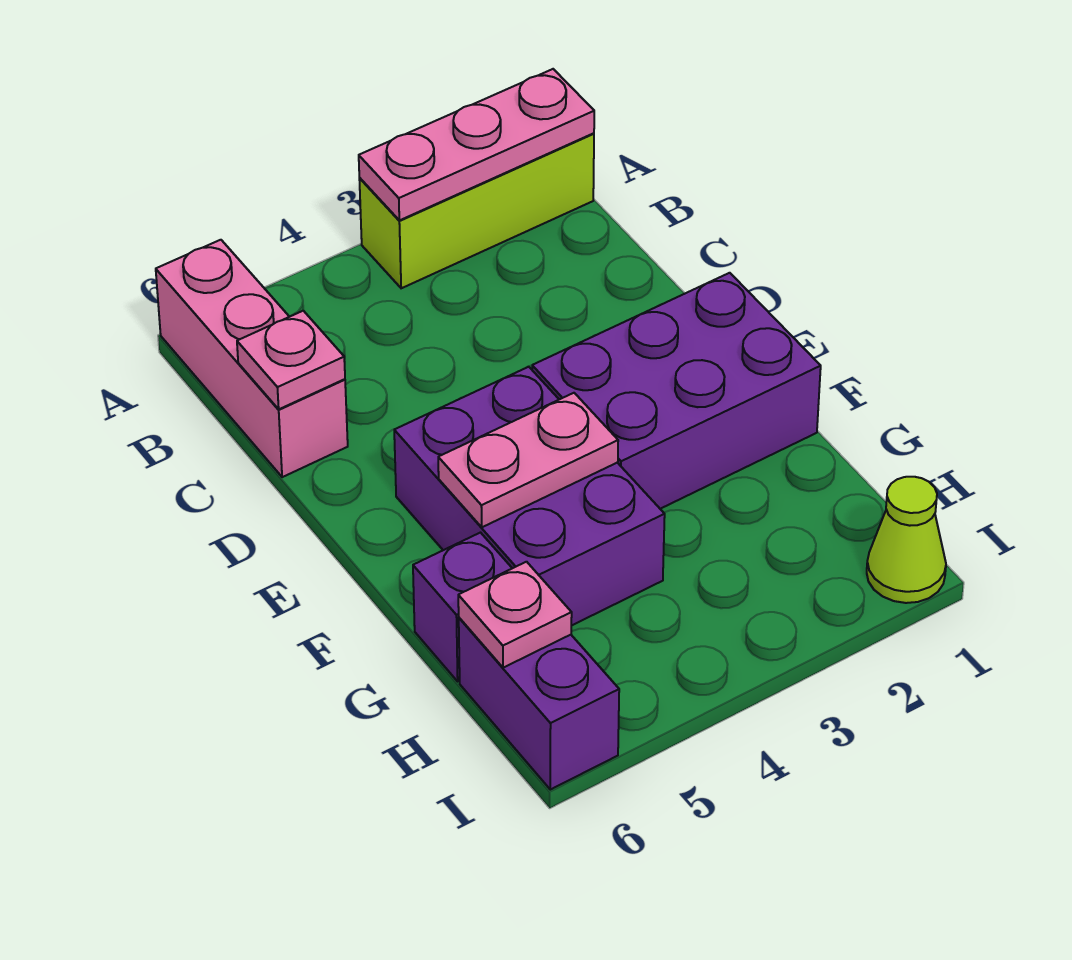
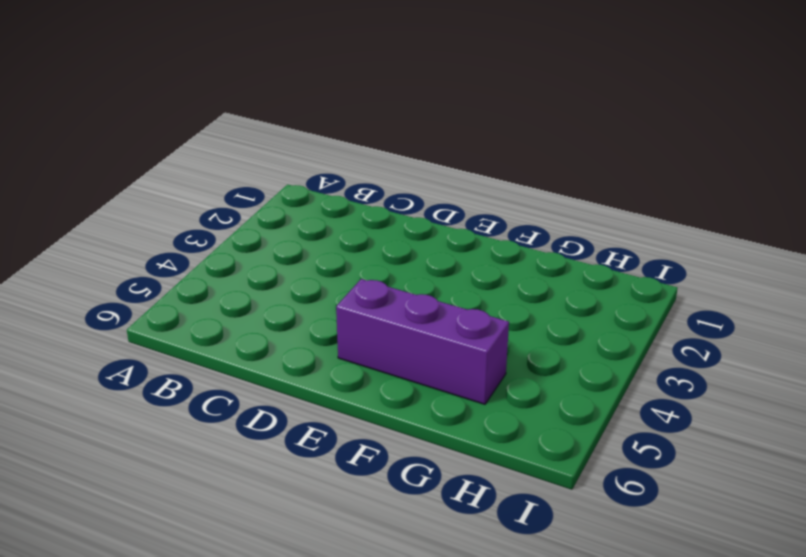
purple 1x3 brick [336,279,509,404] -> purple 2x3 brick [394,367,665,626]
none -> lime 1x3 brick [359,133,594,288]
none -> pink 1x3 brick [156,240,348,477]

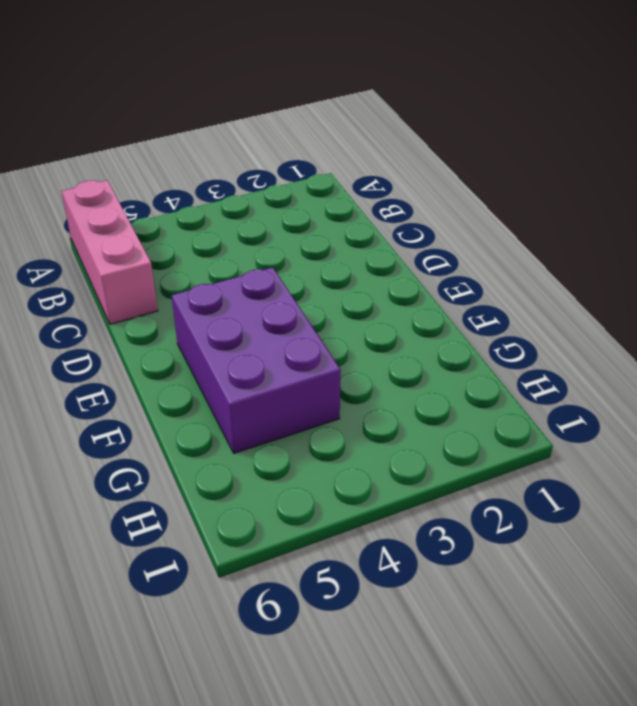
none -> lime 1x3 brick [359,133,594,288]
none -> purple 2x3 brick [532,273,821,509]

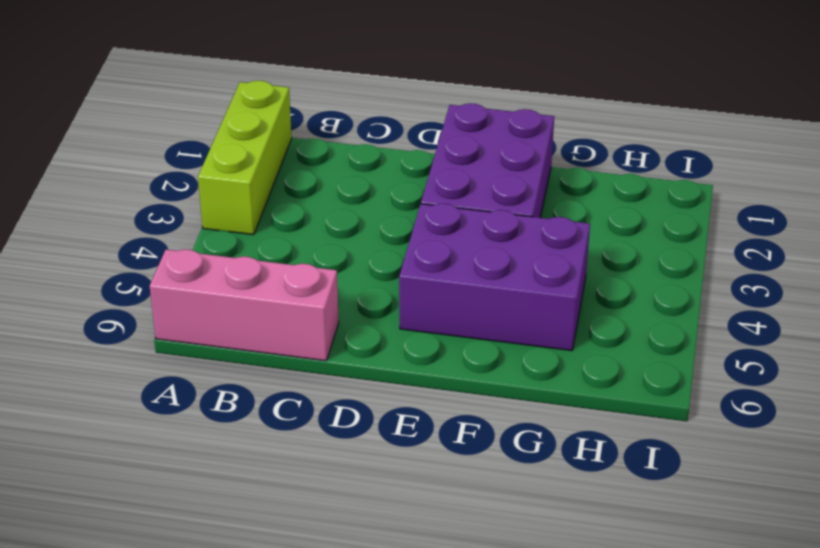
none -> purple 1x1 brick [413,533,512,681]
none -> purple 1x2 brick [459,618,619,790]

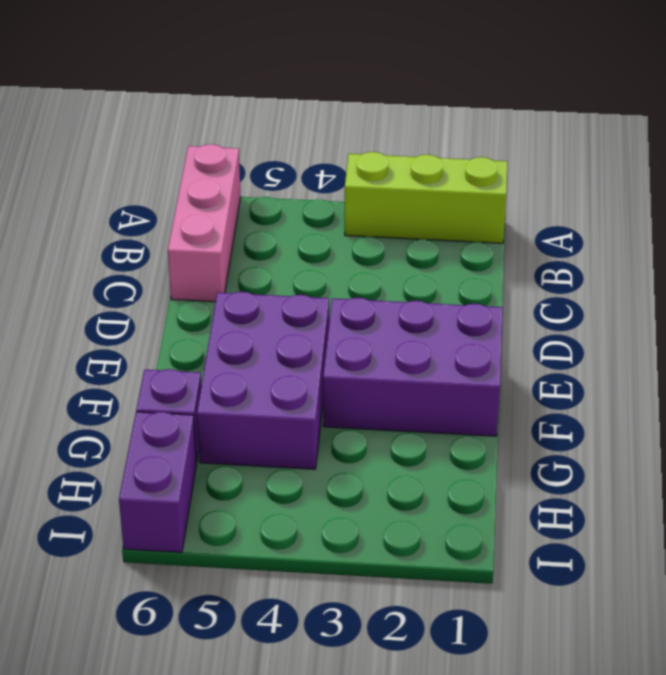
none -> lime 1x1 cone [867,477,946,603]
none -> pink 1x3 plate [359,69,594,220]

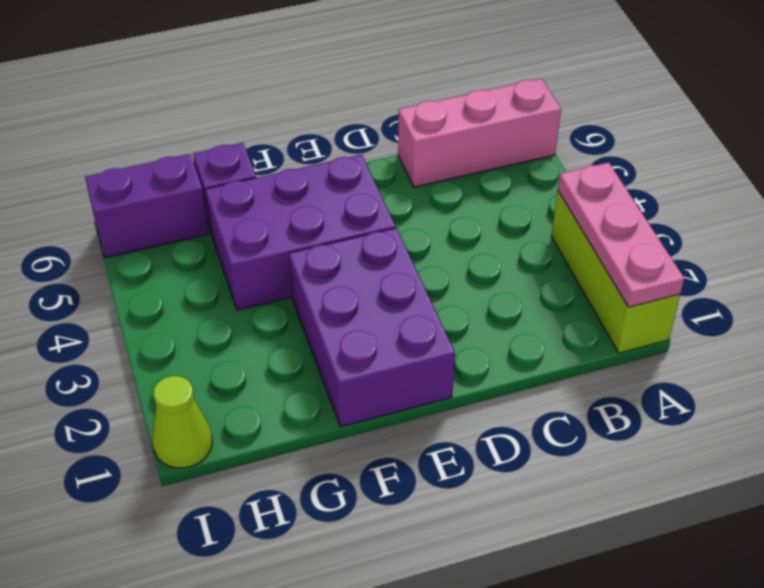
none -> pink 1x1 plate [237,311,345,409]
none -> pink 1x2 plate [438,393,618,527]

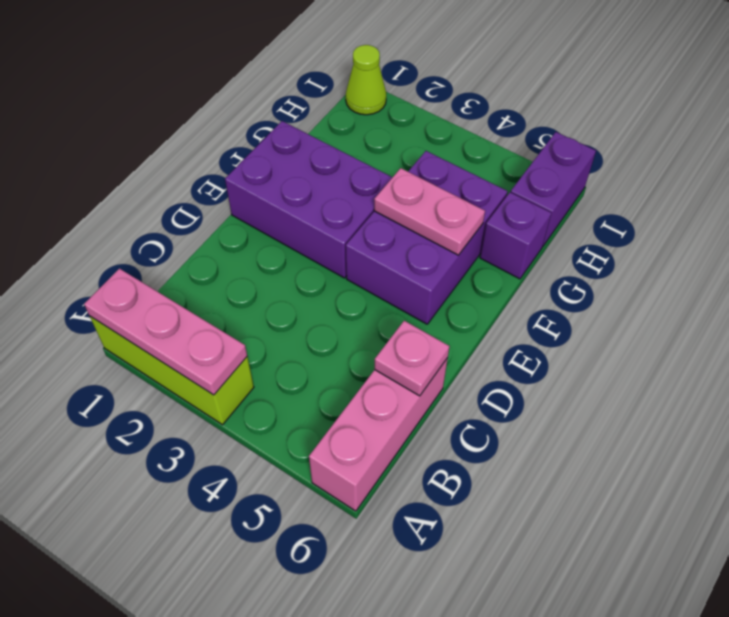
none -> pink 1x1 plate [458,562,572,668]

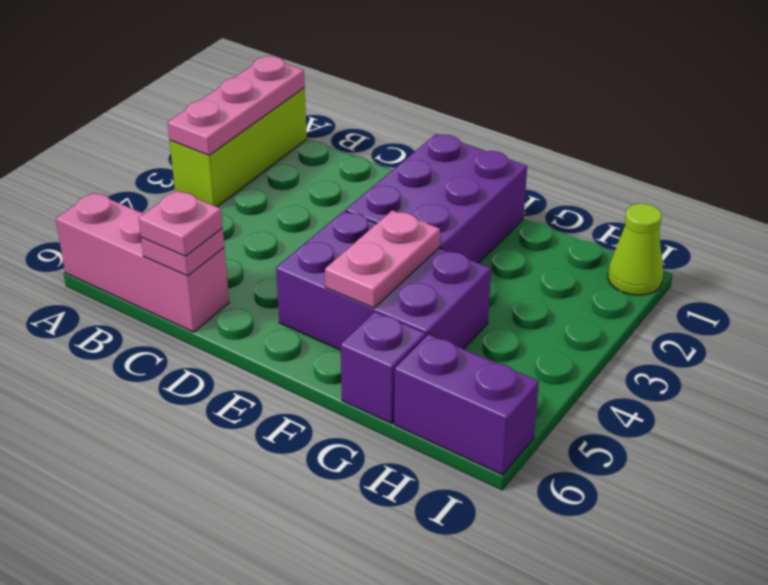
pink 1x1 plate [139,191,223,256] -> pink 1x1 plate moved to [458,562,572,668]

